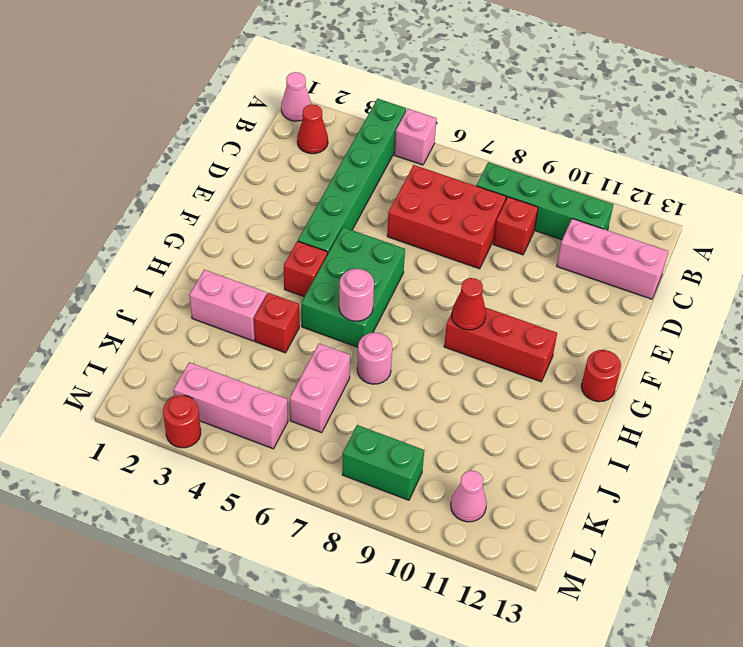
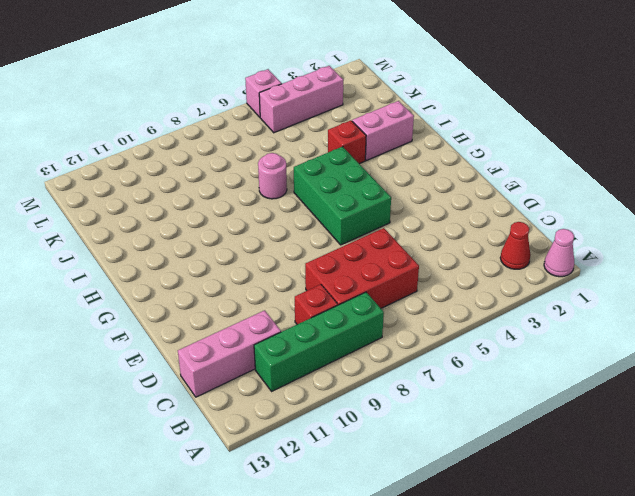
pink 1x1 brick [245,69,282,117] -> pink 1x1 brick moved to [395,109,437,165]
none -> green 1x6 brick [298,99,406,255]
none -> red 1x1 brick [284,241,327,297]
none -> red 1x3 brick [444,307,557,382]

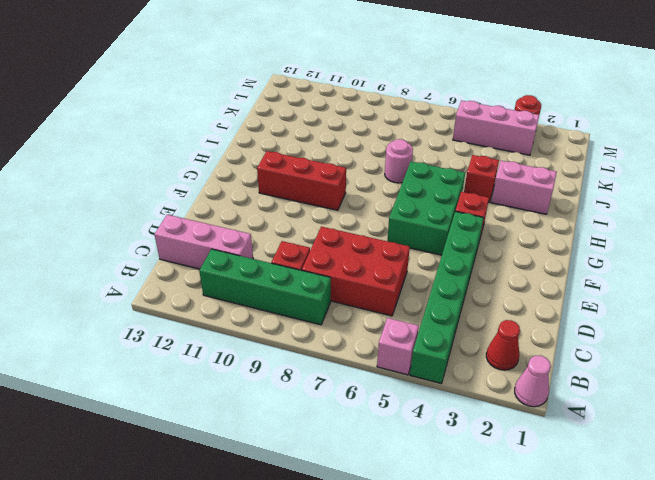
none -> red 1x1 round brick [581,350,621,402]
none -> pink 1x2 brick [290,343,350,433]
none -> green 1x2 brick [342,425,424,500]

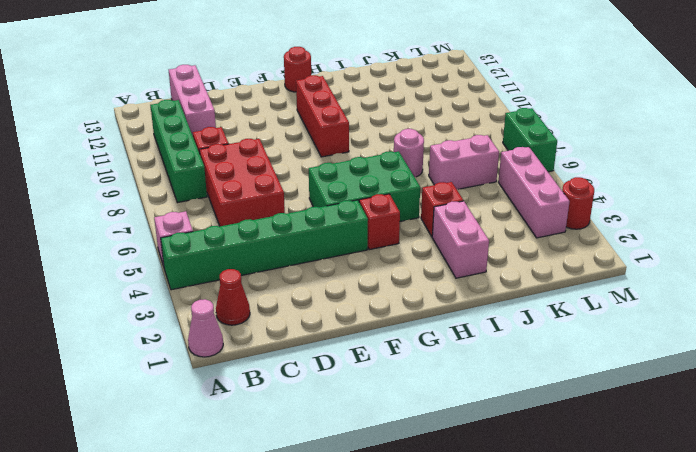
green 1x2 brick [503,108,557,172] -> green 1x2 brick moved to [342,425,424,500]
none -> pink 1x1 cone [451,470,487,522]
none -> red 1x1 cone [452,278,486,330]
none -> pink 1x1 round brick [339,269,374,321]

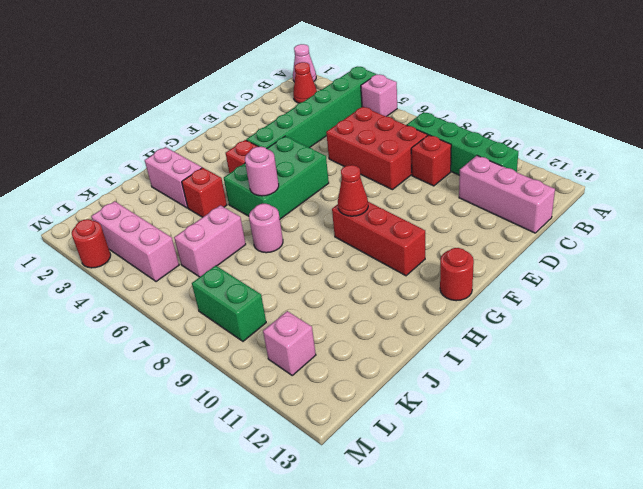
pink 1x1 brick [263,311,316,375] -> pink 1x1 cone [451,470,487,522]

